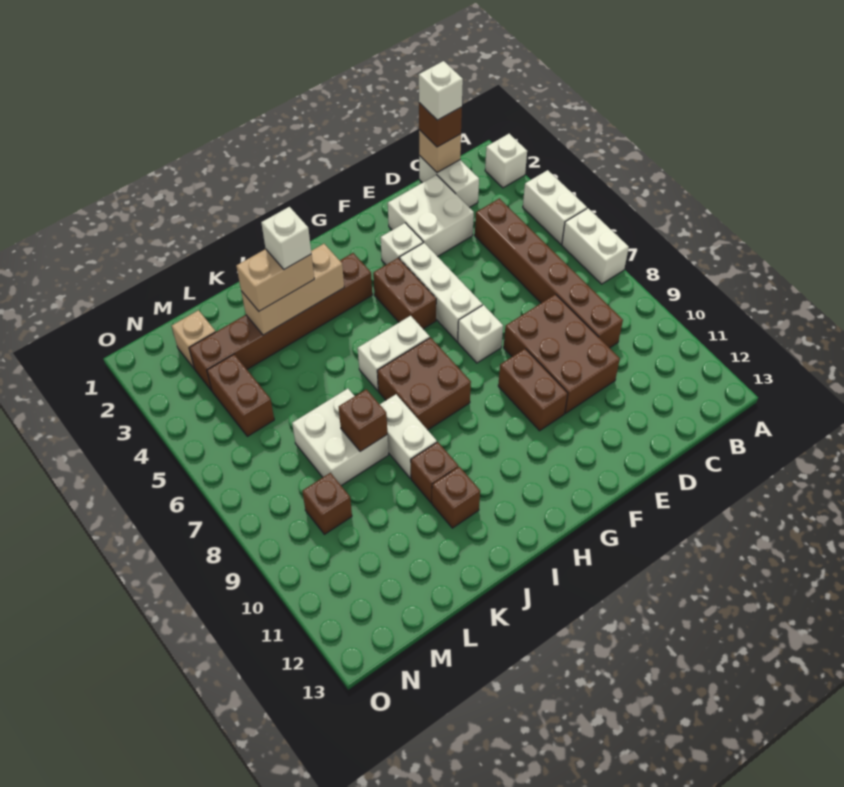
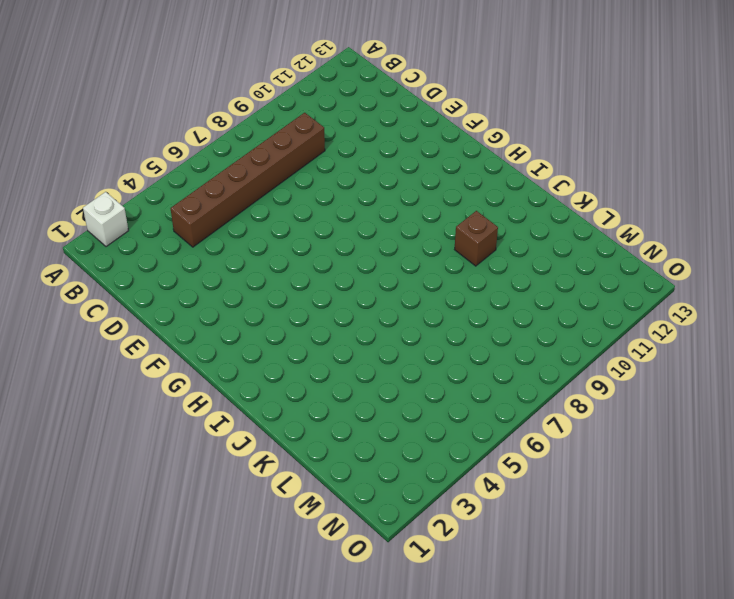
none -> white 1x2 brick [523,170,587,244]
none -> white 1x2 brick [562,208,629,284]
none -> white 1x2 brick [419,156,479,208]

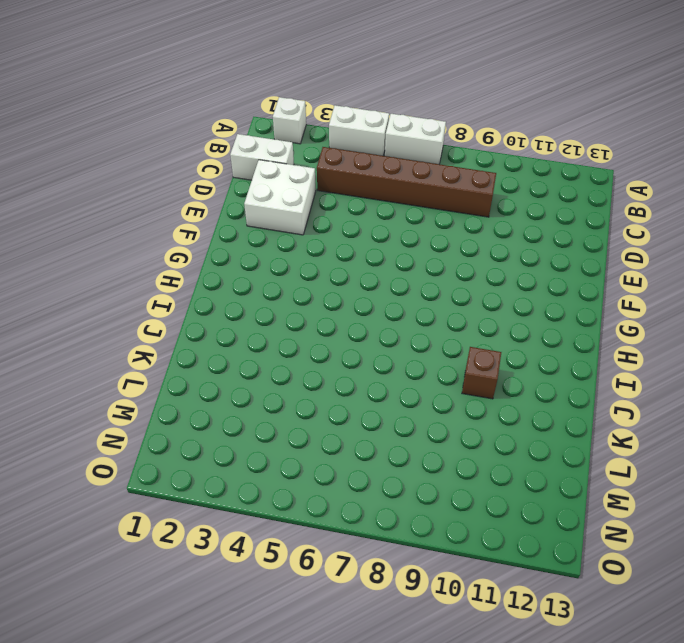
none -> brown 2x3 brick [504,294,620,413]
none -> white 1x1 brick [381,223,423,265]
none -> white 1x3 brick [399,243,482,341]

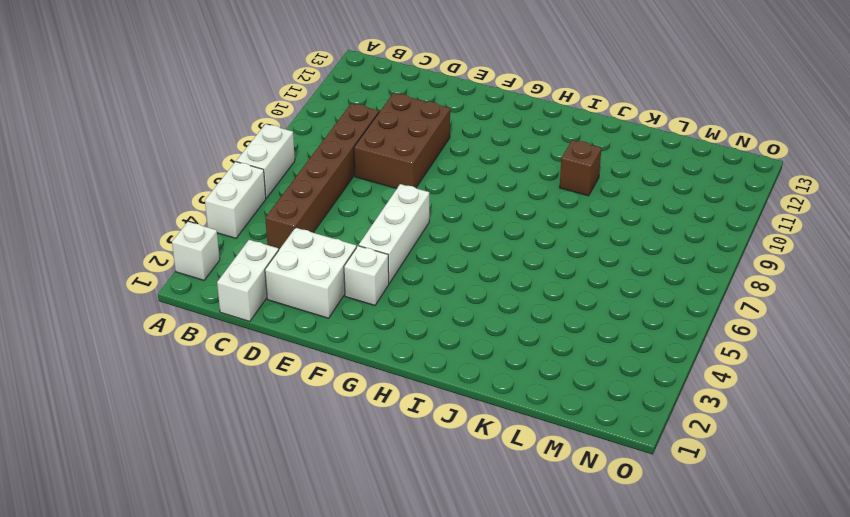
none -> white 1x1 brick [458,305,503,363]
none -> brown 1x2 brick [498,349,568,431]
none -> brown 1x2 brick [373,258,436,329]

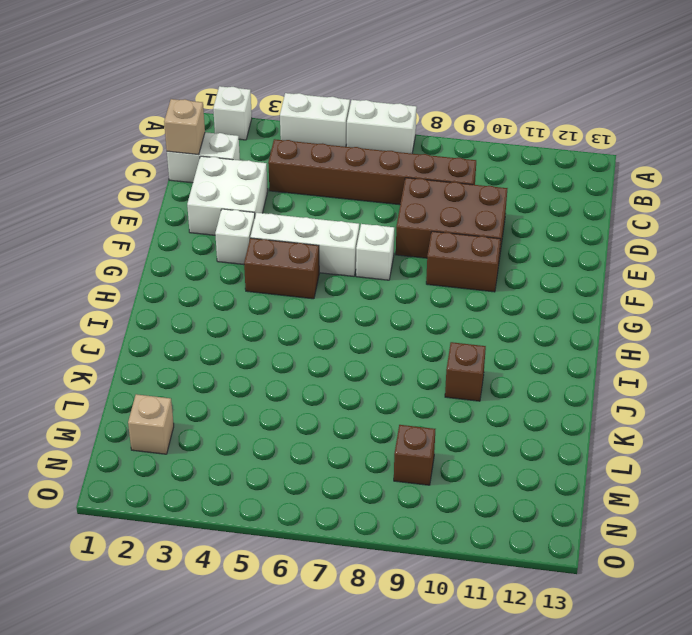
none -> brown 1x6 brick [189,253,372,391]
none -> white 1x2 brick [358,316,430,390]
none -> brown 2x2 brick [377,338,471,430]

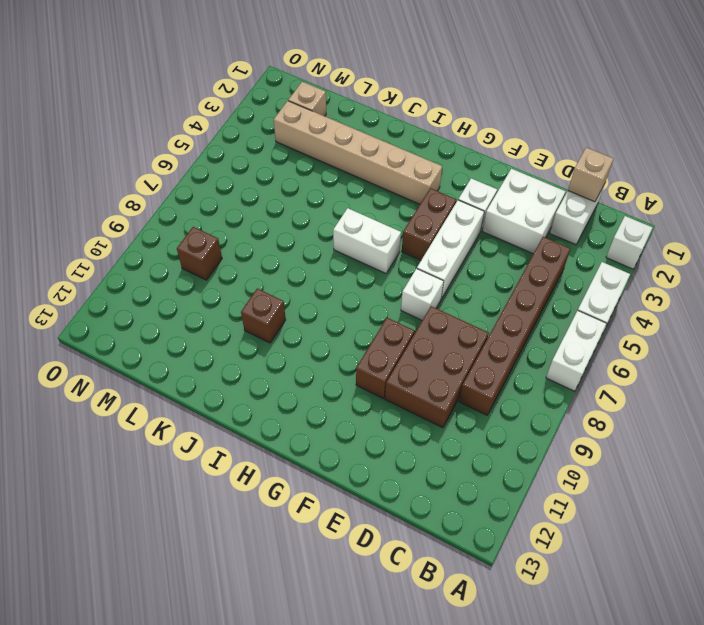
tan 1x6 brick [274,101,442,204] -> brown 1x6 brick [189,253,372,391]
none -> brown 2x2 brick [377,338,471,430]
none -> white 1x2 brick [380,394,437,478]
none -> brown 1x1 brick [432,467,480,528]

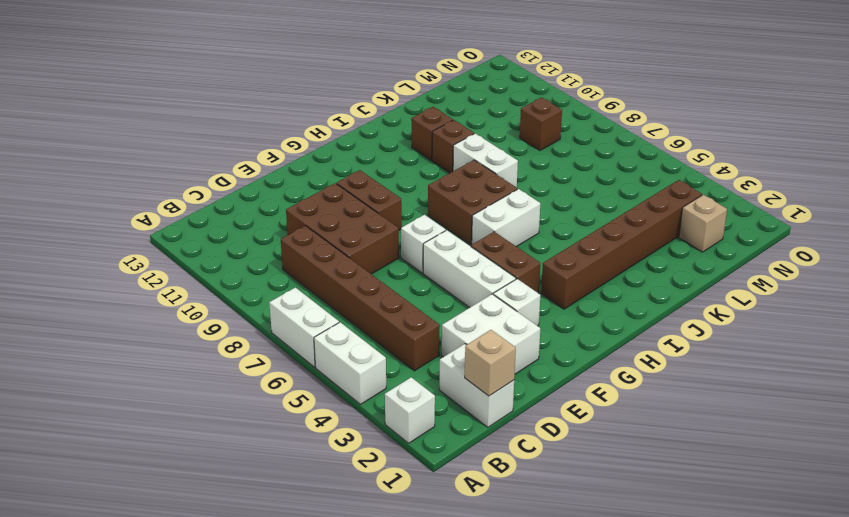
none -> white 2x2 brick [292,389,388,486]
none -> brown 1x2 brick [207,354,274,436]
none -> tan 1x3 brick [241,244,344,335]

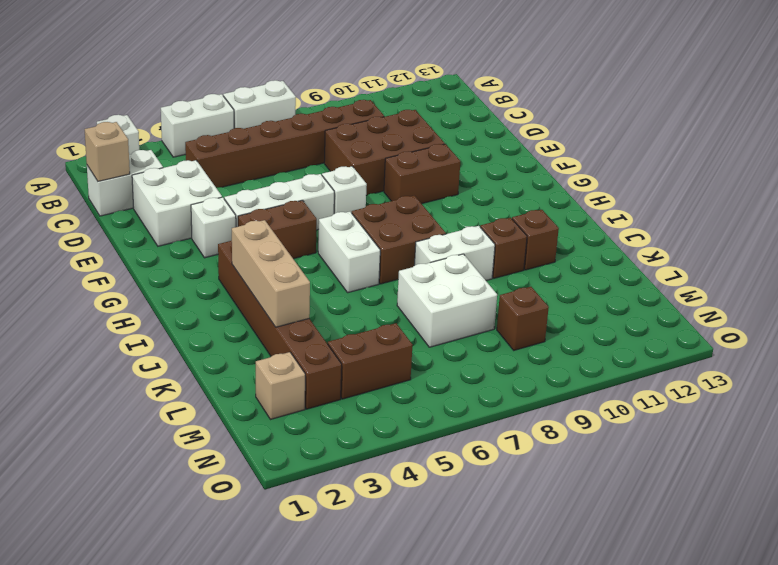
none -> brown 1x1 brick [339,389,387,452]
none -> brown 1x1 brick [419,103,462,147]
none -> tan 1x2 brick [236,249,314,311]

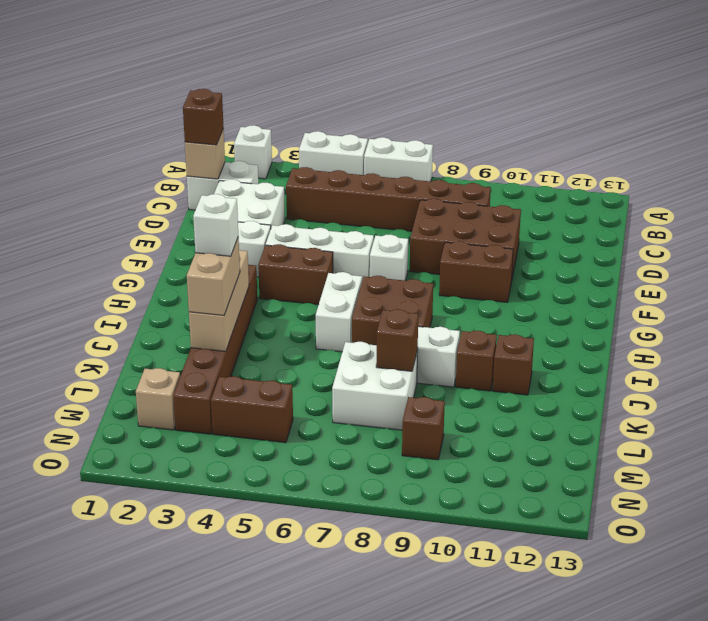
none -> white 1x1 brick [419,61,463,120]

